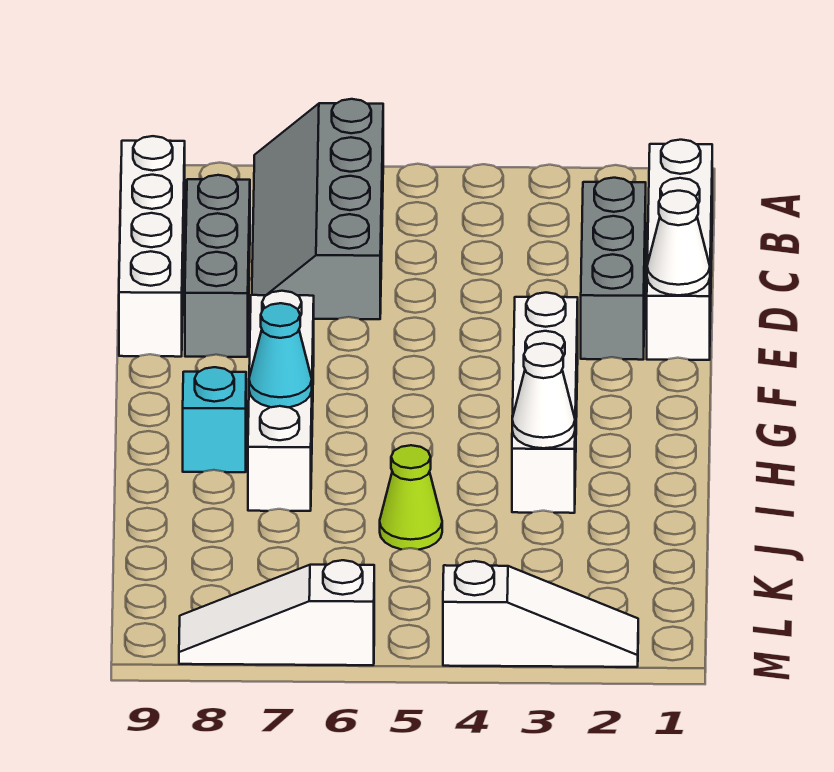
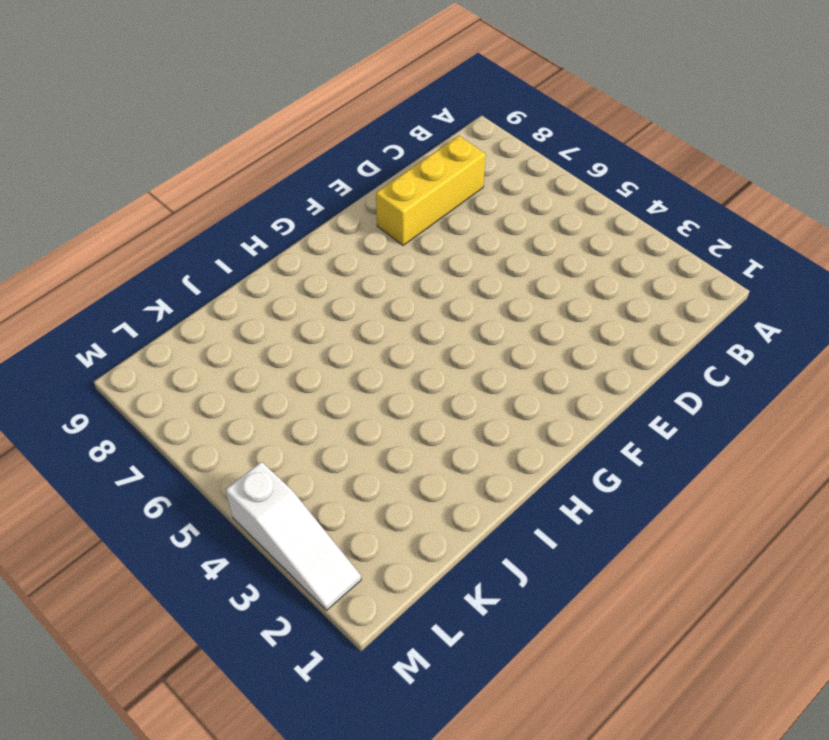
yellow 1x3 brick [376,136,486,245] -> grey 1x3 brick [185,175,250,357]
none -> grey 2x4 slope [252,99,383,319]
none -> white 1x4 brick [647,140,712,360]
none -> white 1x4 brick [119,136,185,357]

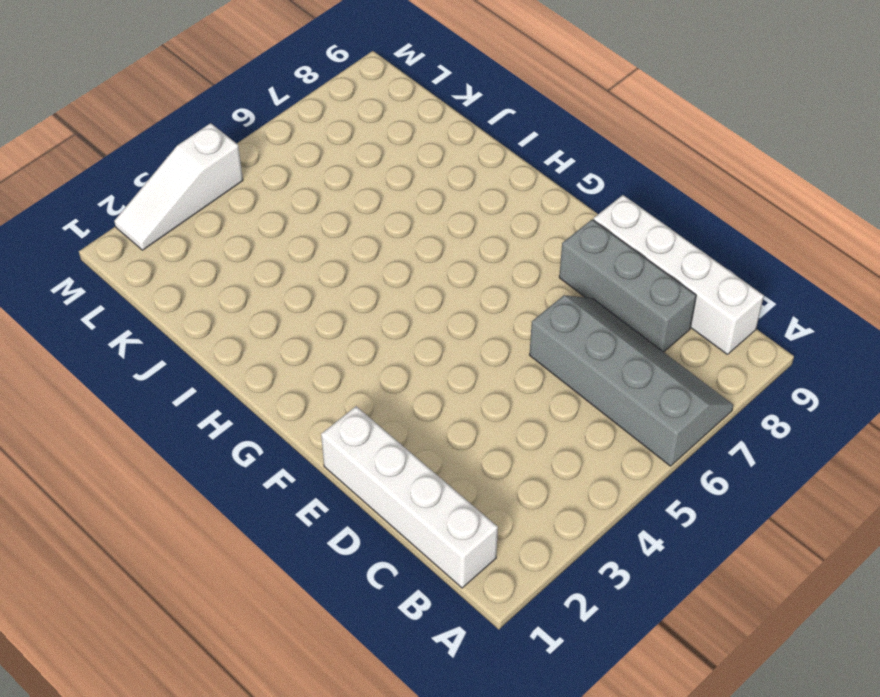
none -> grey 1x3 brick [581,178,646,360]
none -> white 1x4 brick [512,293,578,513]
none -> white 1x4 brick [248,291,314,511]

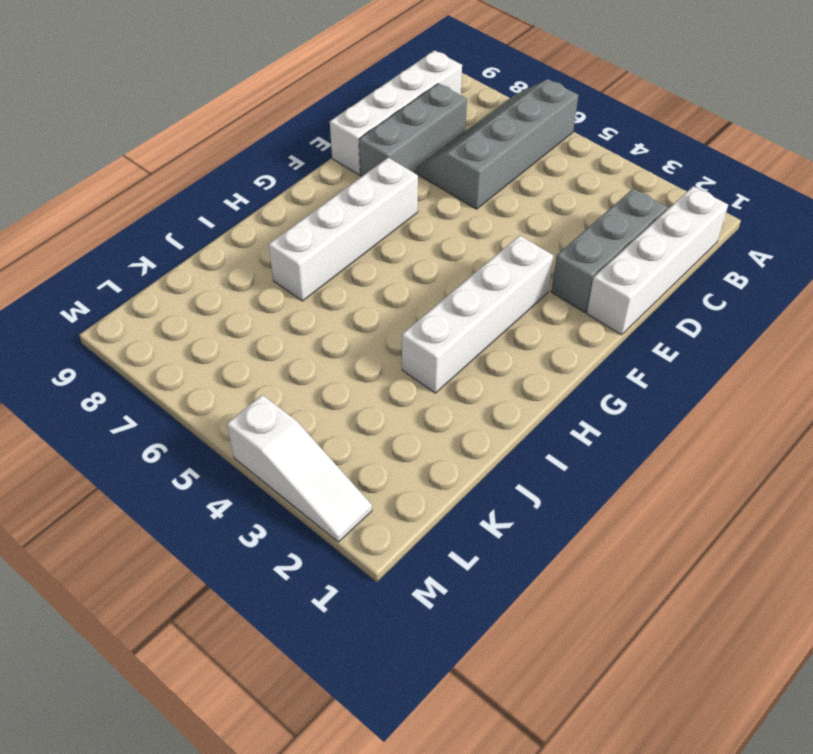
none -> cyan 1x1 brick [183,367,246,472]
none -> lime 1x1 cone [380,445,442,550]
none -> white 1x3 slope [179,560,374,665]

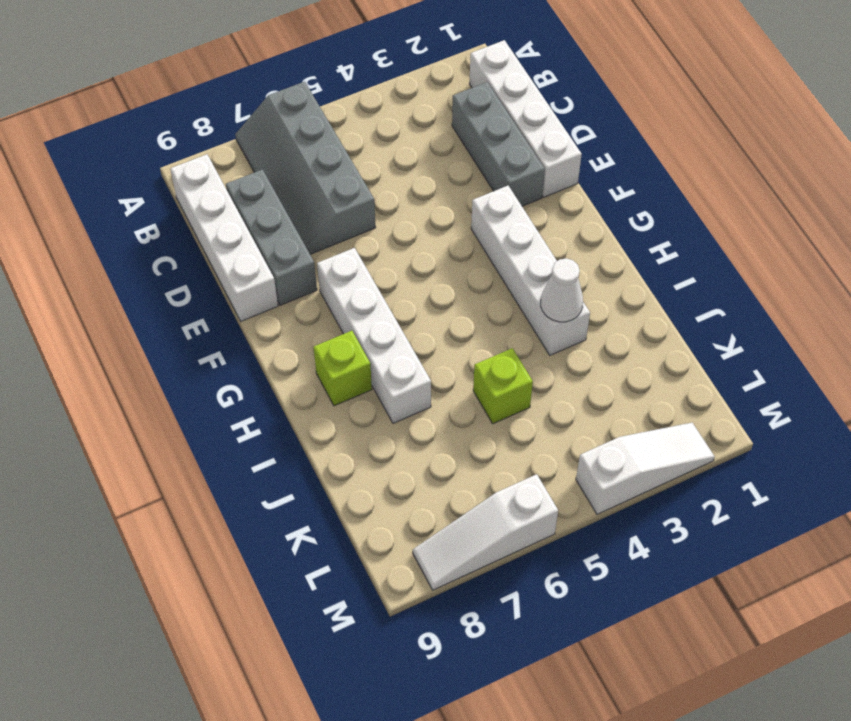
lime 1x1 brick [314,331,372,406] -> cyan 1x1 brick [183,367,246,472]
lime 1x1 brick [473,348,533,424] -> lime 1x1 cone [380,445,442,550]
none -> white 1x1 cone [647,191,710,295]
none -> cyan 1x1 cone [249,303,312,407]

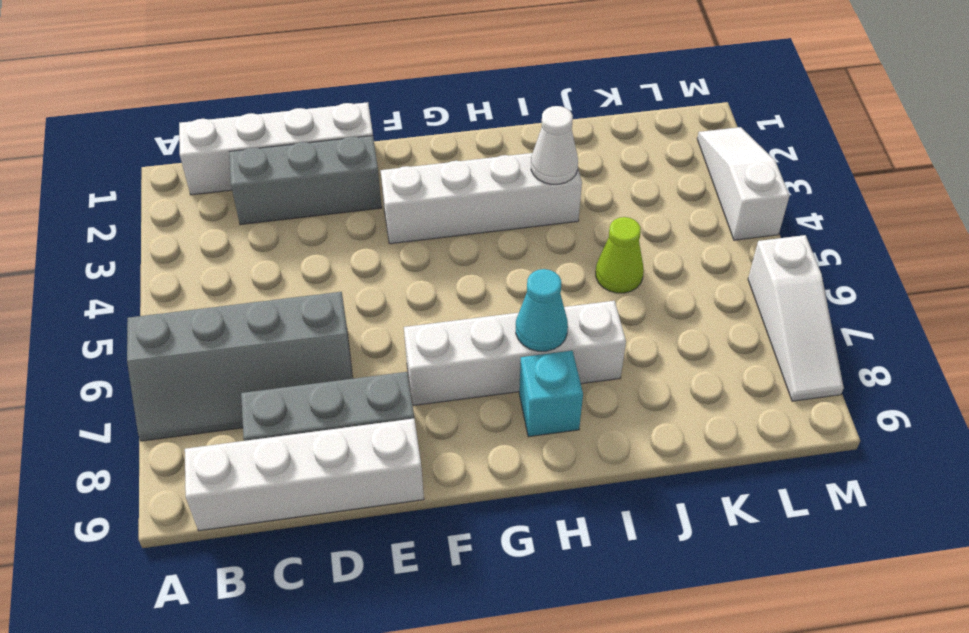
none -> white 1x1 cone [647,191,710,295]

